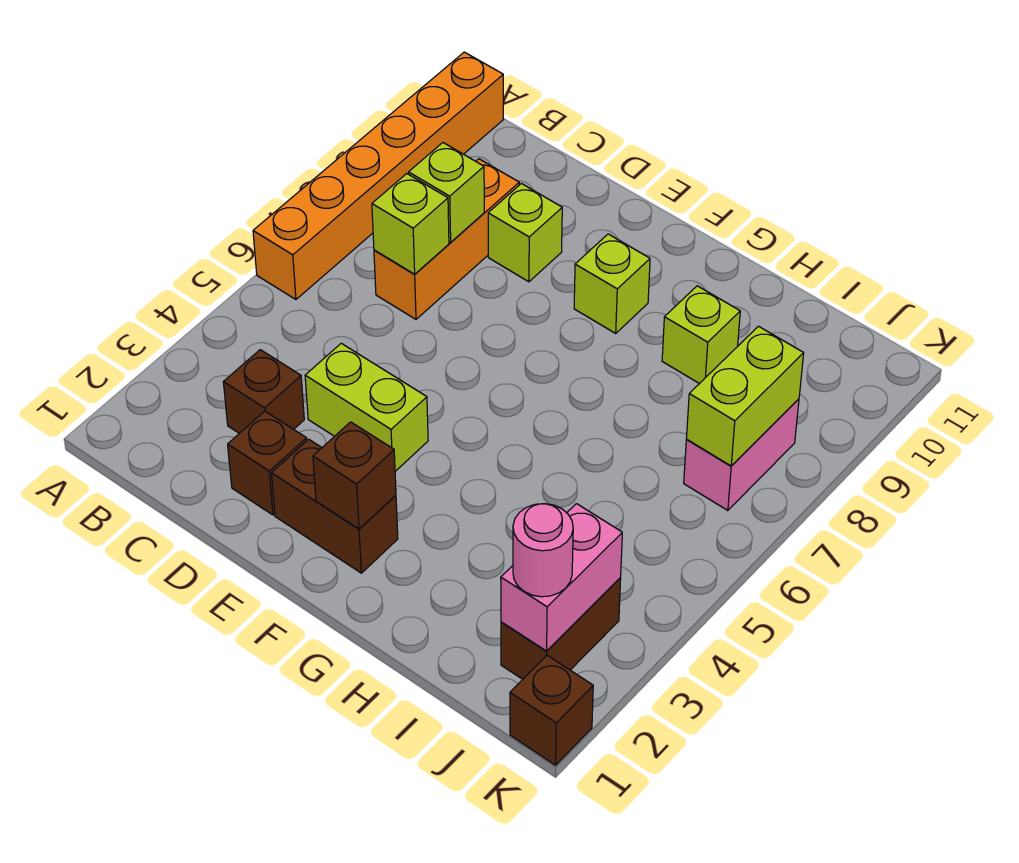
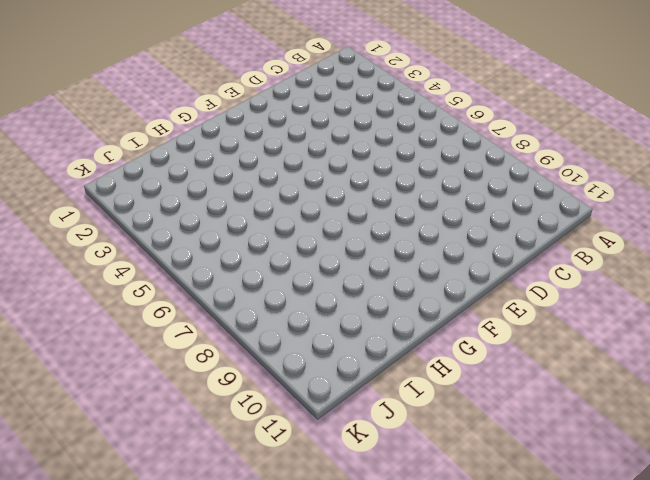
none -> orange 1x6 brick [253,52,503,299]
none -> brown 1x1 brick [223,350,304,433]
none -> orange 1x3 brick [374,159,519,319]

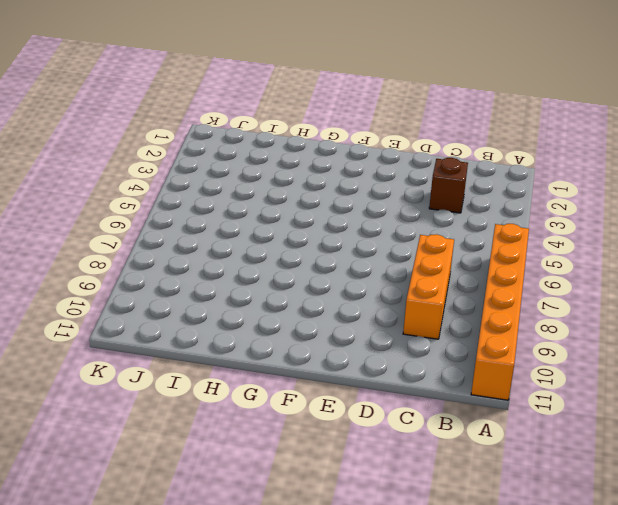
none -> brown 1x1 brick [228,411,307,515]
none -> lime 1x2 brick [305,343,428,471]
none -> lime 1x1 brick [488,184,562,282]

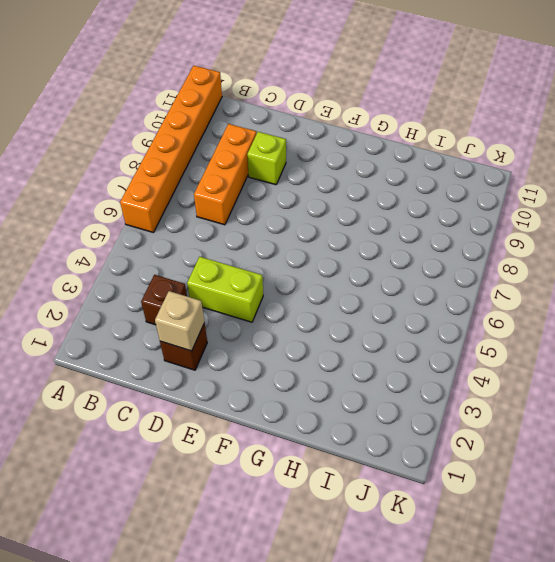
tan 1x1 brick [155,291,204,351] -> none
none -> brown 1x2 brick [272,439,398,573]
none -> lime 1x1 brick [574,234,650,333]
none -> lime 1x1 brick [662,286,740,384]

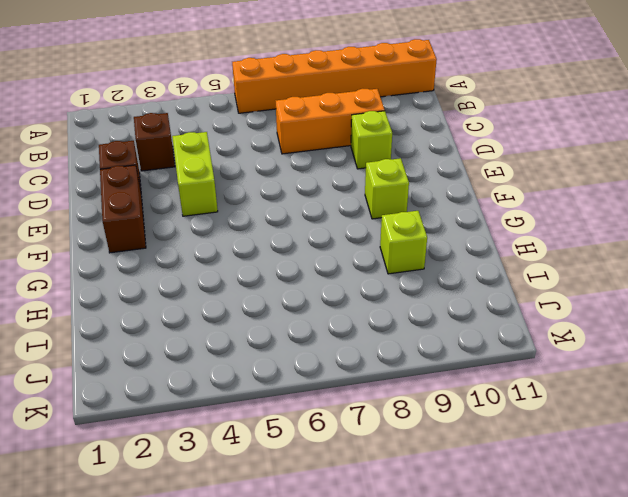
none -> brown 1x2 brick [501,578,621,679]
none -> pink 1x2 brick [684,399,799,511]
none -> brown 1x1 brick [510,655,593,765]

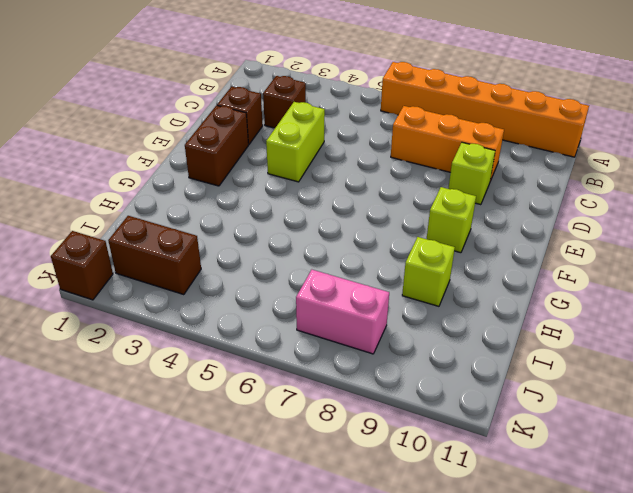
none -> lime 1x1 brick [372,174,449,274]
none -> lime 1x1 brick [409,143,484,242]
none -> brown 1x1 brick [313,422,396,529]

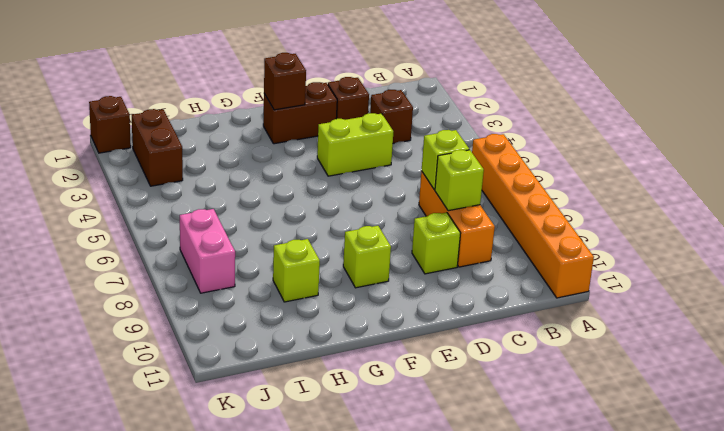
none -> pink 1x2 brick [501,504,622,651]
none -> lime 1x2 brick [686,326,804,466]
none -> pink 1x1 round brick [513,504,573,597]

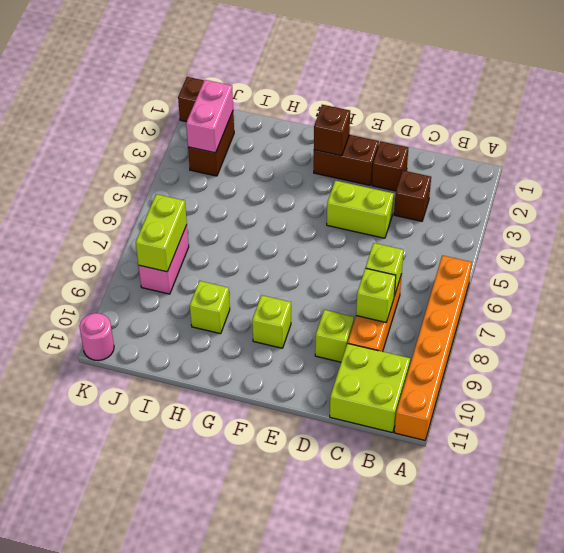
lime 2x2 brick [330,343,410,433] -> none
pink 1x1 round brick [80,313,114,361] -> pink 1x1 round brick moved to [513,504,573,597]

